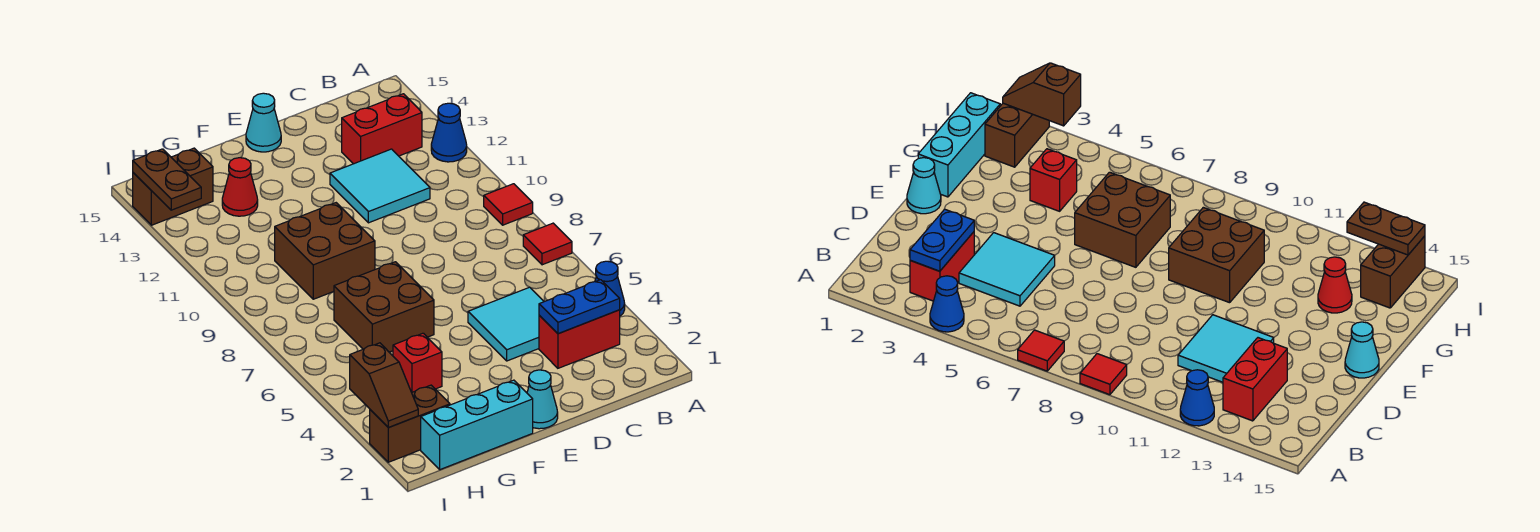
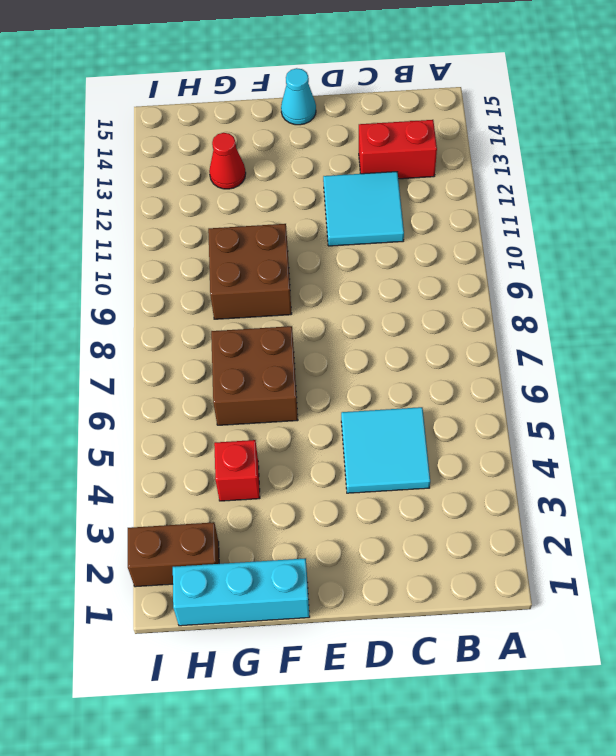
none -> blue 1x1 cone [595,261,625,316]
none -> red 1x1 tile [523,223,572,265]
none -> red 1x1 tile [484,184,533,225]

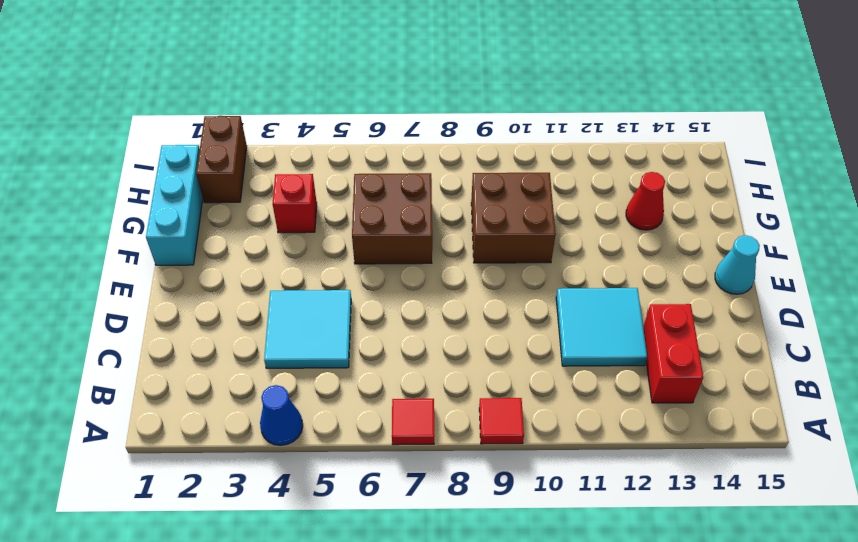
none -> blue 1x1 cone [431,103,467,162]
none -> red 1x2 brick [539,310,620,368]
none -> cyan 1x1 cone [527,370,558,429]

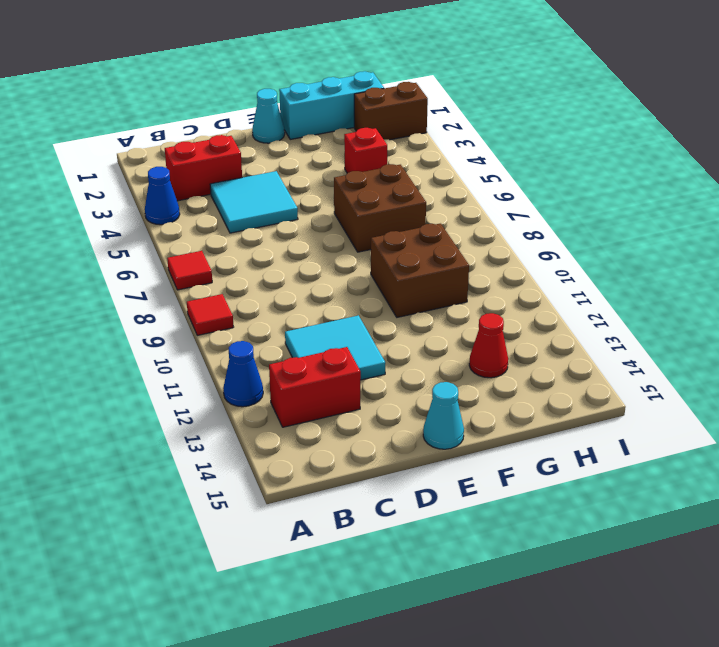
none -> brown 1x2 brick [133,148,213,225]
none -> blue 1x2 plate [539,280,620,334]
none -> brown 1x2 slope [350,343,418,428]

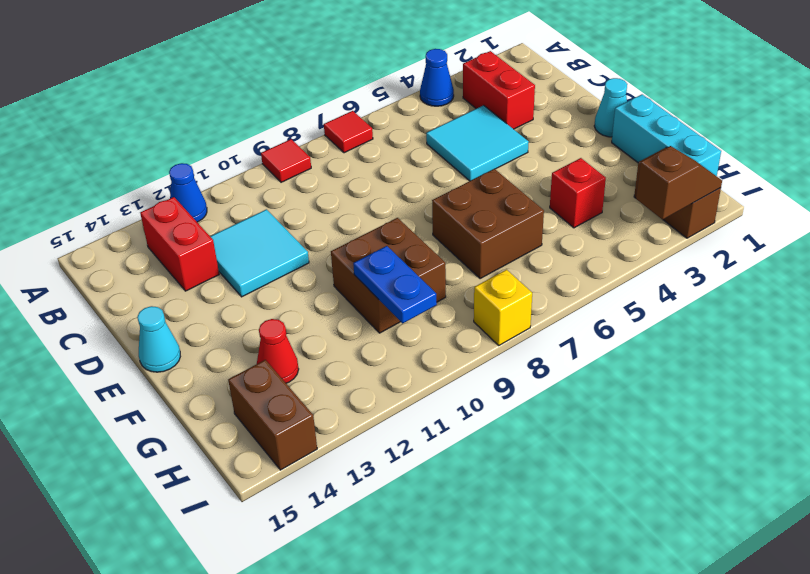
blue 1x2 plate [353,246,437,324] -> blue 1x2 plate moved to [539,280,620,334]
yellow 1x1 brick [474,270,532,345] -> none
none -> brown 1x2 plate [133,149,201,210]

